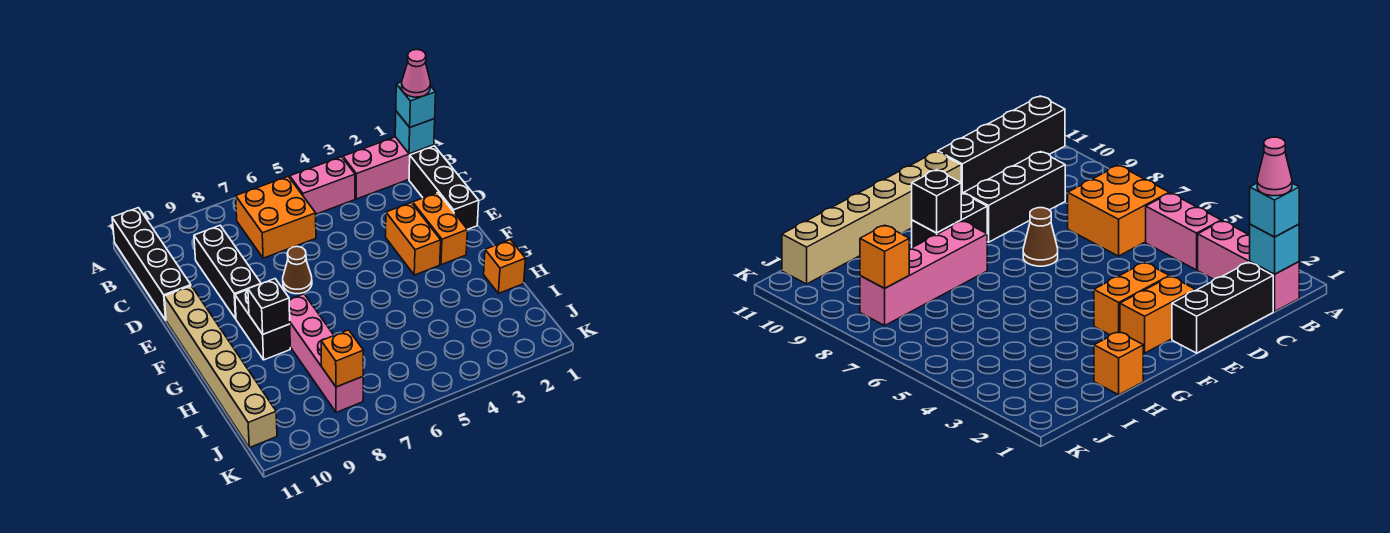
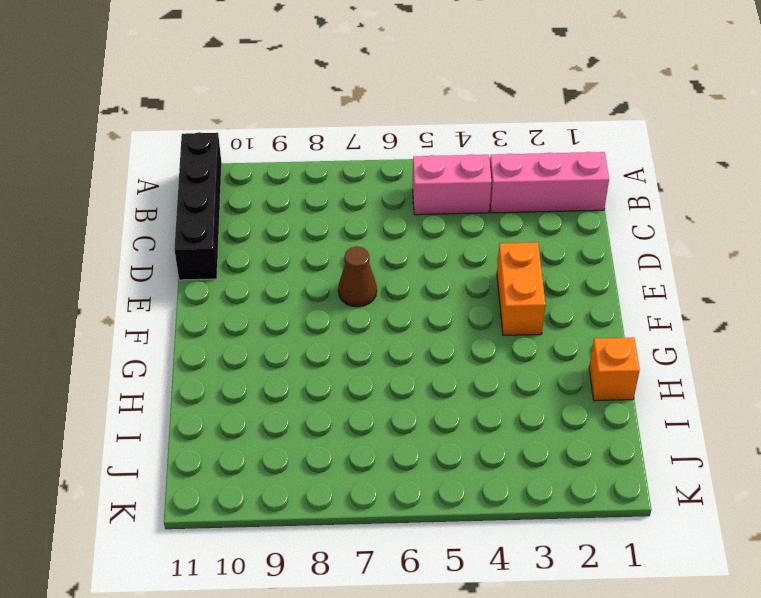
none -> orange 2x2 brick [236,177,316,258]
none -> black 1x3 brick [409,146,479,230]
none -> black 1x3 brick [194,226,261,319]

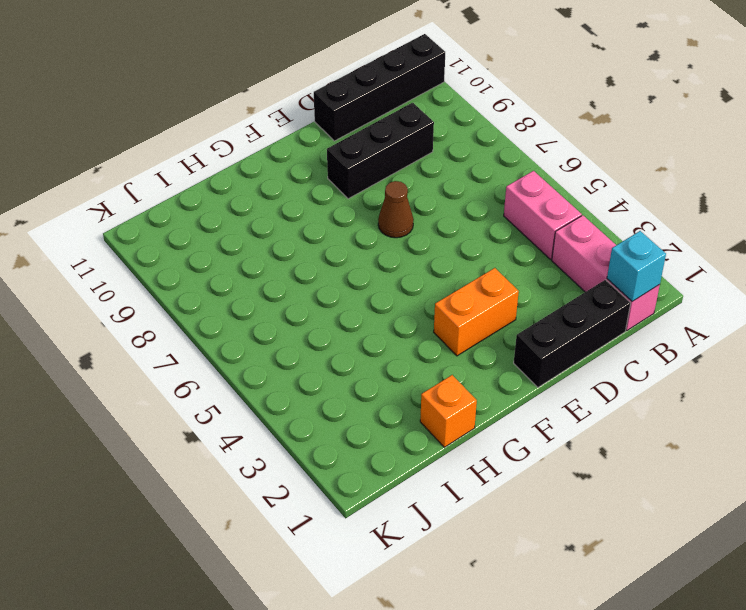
none -> orange 2x2 brick [236,177,316,258]
none -> orange 1x2 brick [413,193,467,265]
none -> tan 1x6 brick [164,286,277,448]

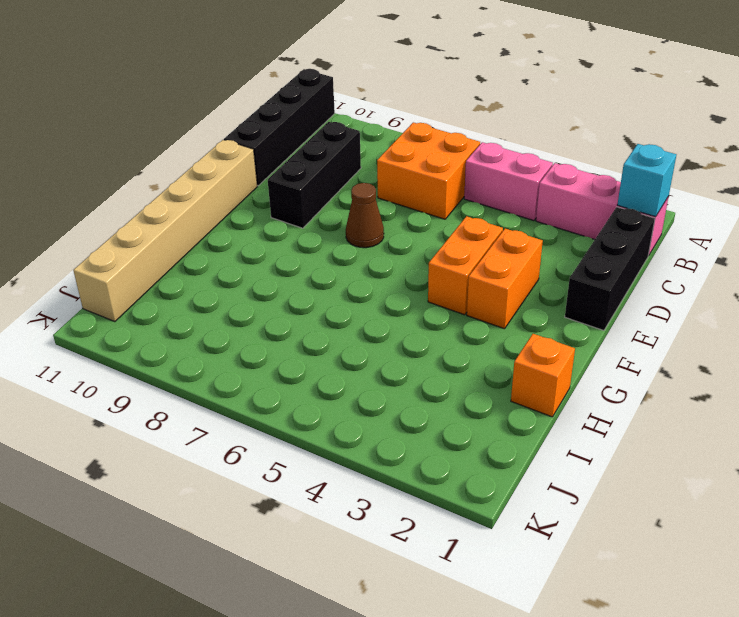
orange 1x2 brick [428,216,503,315] -> orange 1x2 brick moved to [413,193,467,265]
none -> black 1x2 brick [235,290,290,360]
none -> pink 1x4 brick [289,294,363,412]
none -> black 1x1 brick [248,279,290,334]

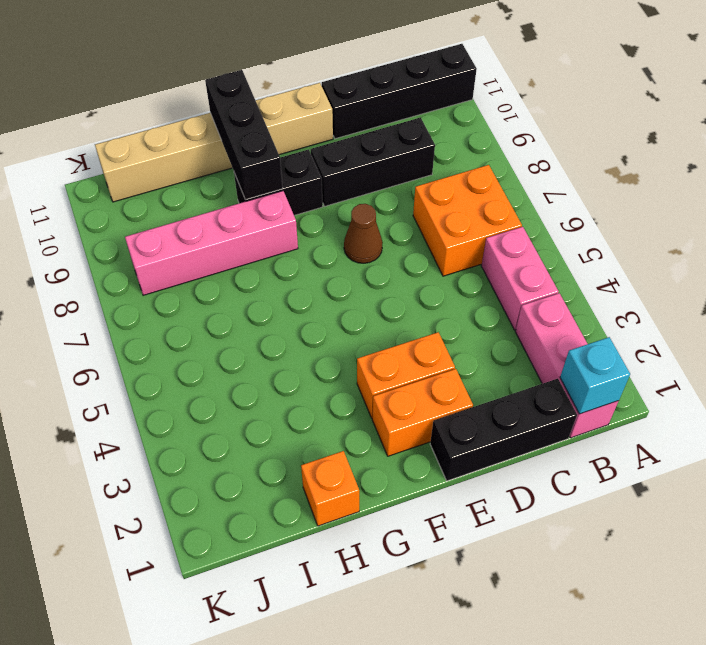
black 1x3 brick [205,70,283,200] -> black 1x1 brick [248,279,290,334]
none -> orange 1x1 brick [321,330,364,387]
none -> cyan 1x1 brick [396,82,436,127]
none -> pink 1x1 cone [402,50,430,97]

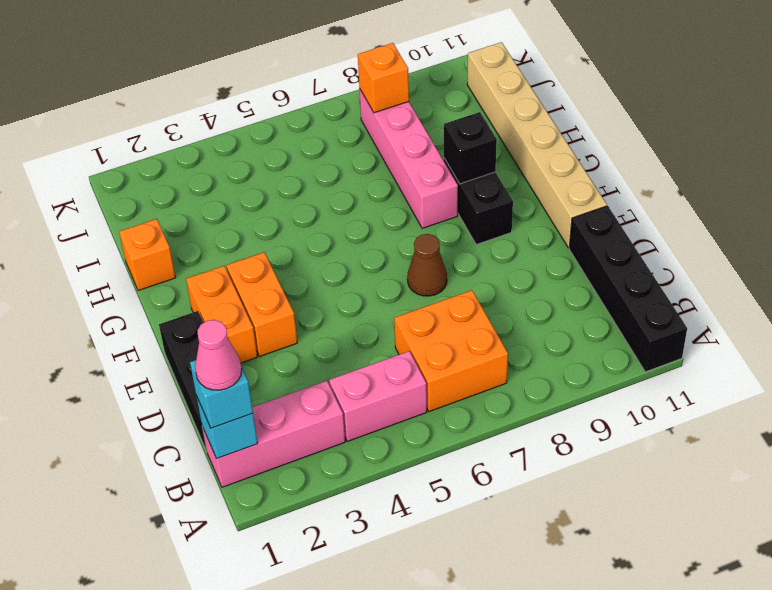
none -> black 1x3 brick [194,226,261,319]

